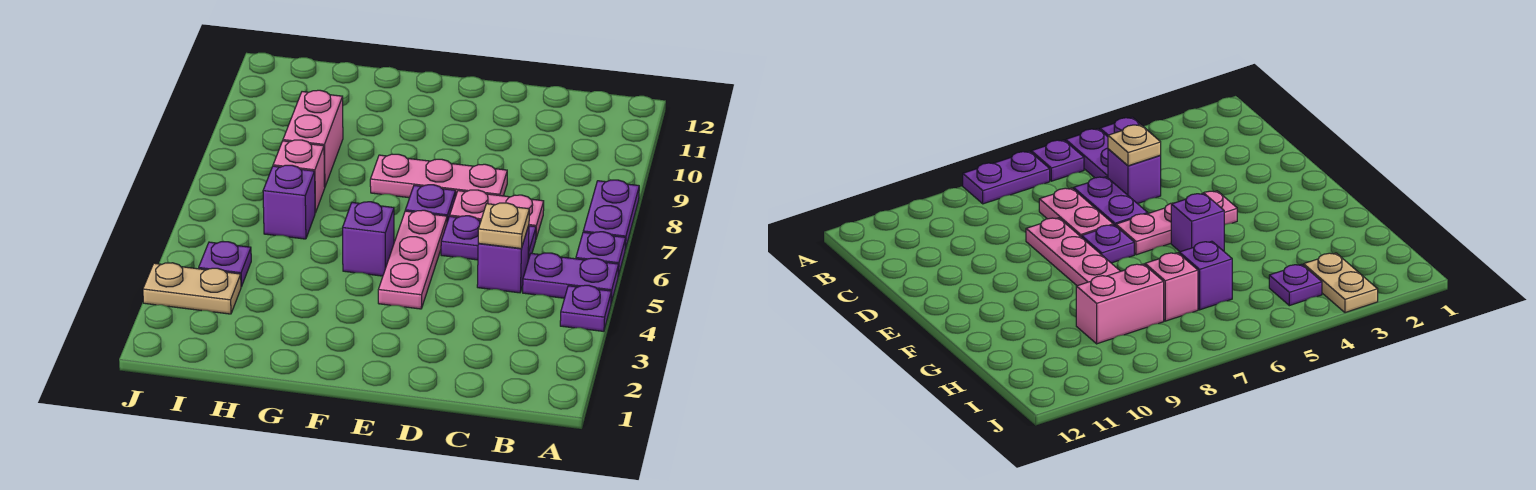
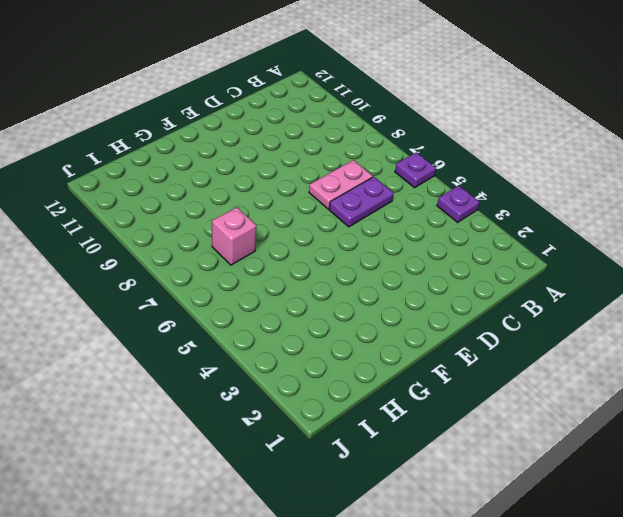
none -> purple 1x2 plate [523,253,619,303]
none -> purple 1x2 plate [583,180,639,250]
none -> purple 1x1 brick [477,225,529,293]

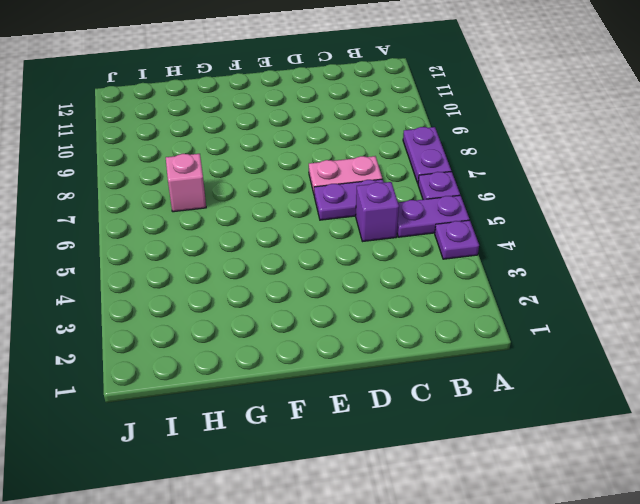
none -> pink 1x3 plate [370,154,507,198]
none -> pink 1x3 plate [378,210,447,309]
none -> purple 1x1 plate [405,185,456,222]

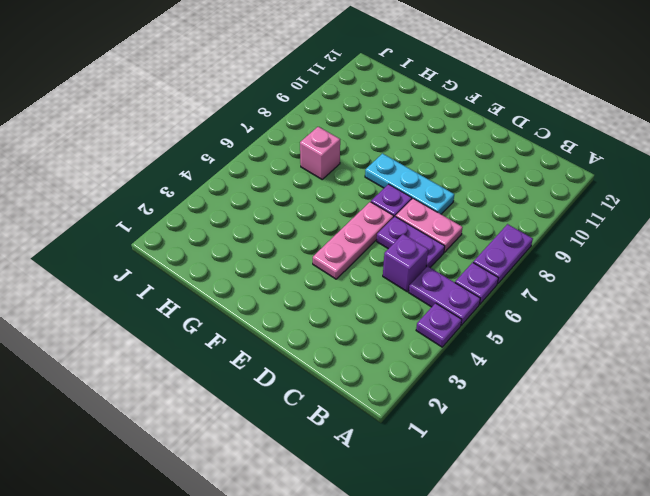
cyan 1x3 plate [365,154,454,214] -> pink 1x3 plate [370,154,507,198]
none -> purple 1x1 brick [343,202,394,276]
none -> purple 1x1 brick [263,165,315,239]
none -> pink 1x2 brick [283,90,343,187]

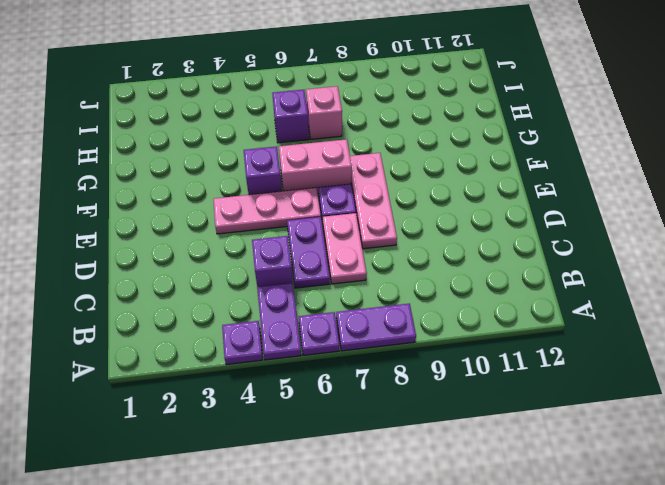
pink 1x2 brick [279,139,352,194] -> pink 1x2 brick moved to [283,90,343,187]
none -> tan 1x2 plate [143,263,241,314]
none -> purple 1x1 plate [199,242,251,287]
none -> tan 1x1 plate [478,203,529,249]

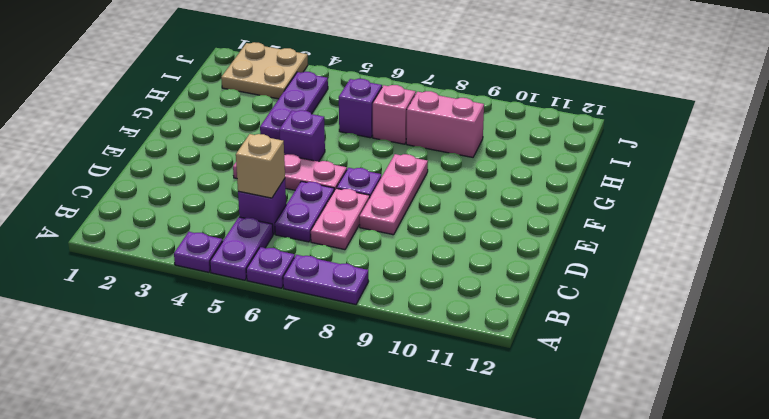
tan 1x1 brick [236,134,285,198] -> tan 1x1 plate [478,203,529,249]
purple 1x3 plate [260,72,328,140] -> purple 1x1 plate [199,242,251,287]
tan 2x2 plate [221,42,308,99] -> tan 1x2 plate [143,263,241,314]

